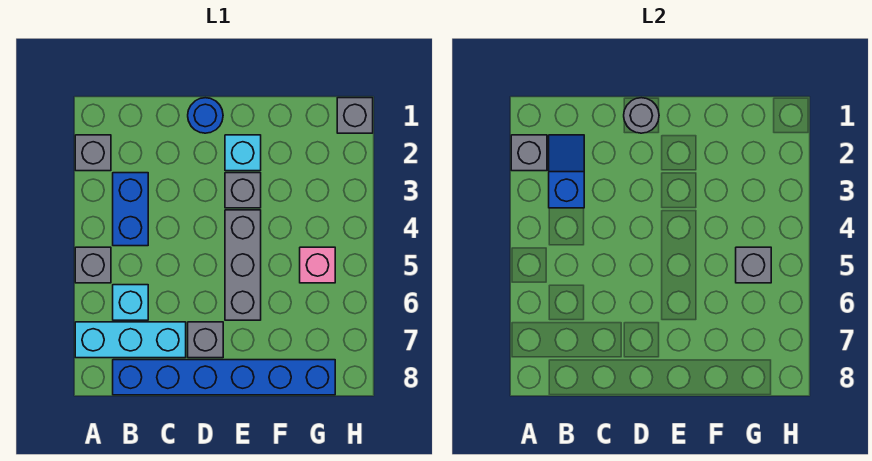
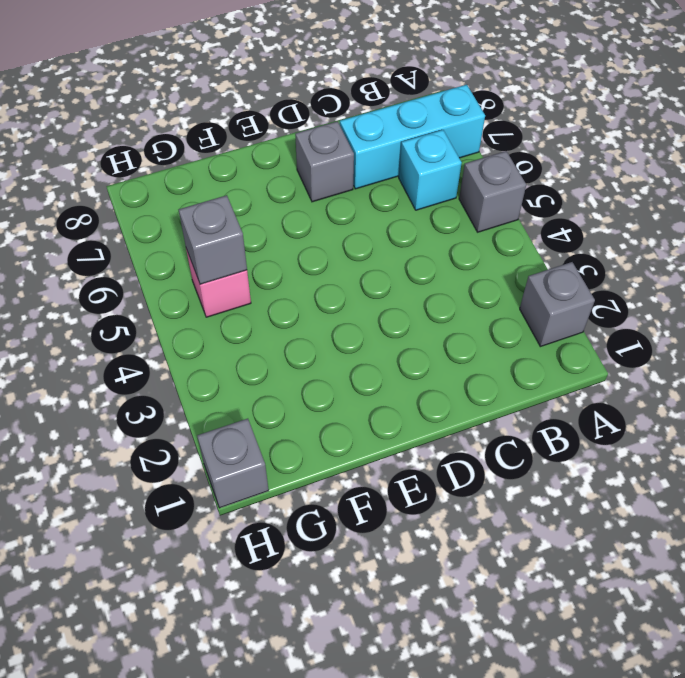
none -> blue 1x2 brick [113,173,148,246]
none -> blue 1x6 brick [113,360,335,395]
none -> blue 1x1 round brick [188,98,223,133]

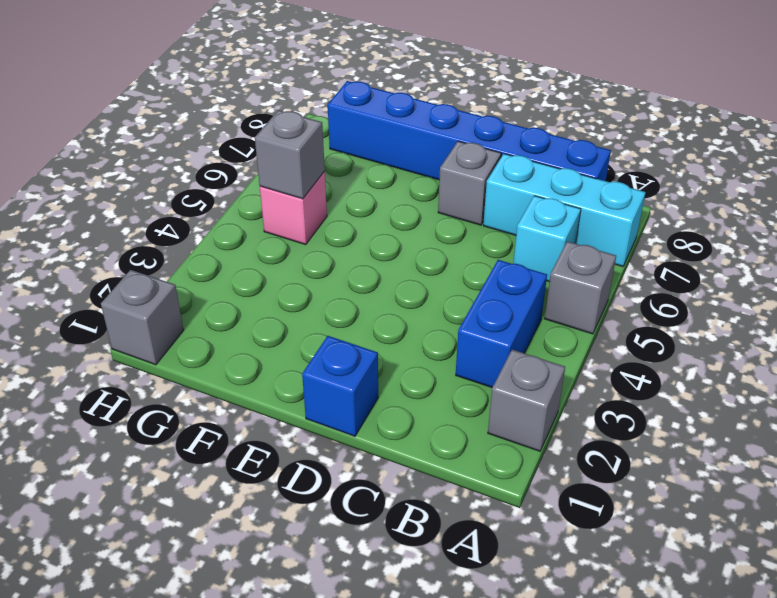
blue 1x1 brick [302,336,378,436] -> blue 1x1 round brick [188,98,223,133]
none -> cyan 1x1 brick [225,135,261,171]
none -> grey 1x1 brick [225,173,261,208]
none -> grey 1x3 brick [225,210,261,320]

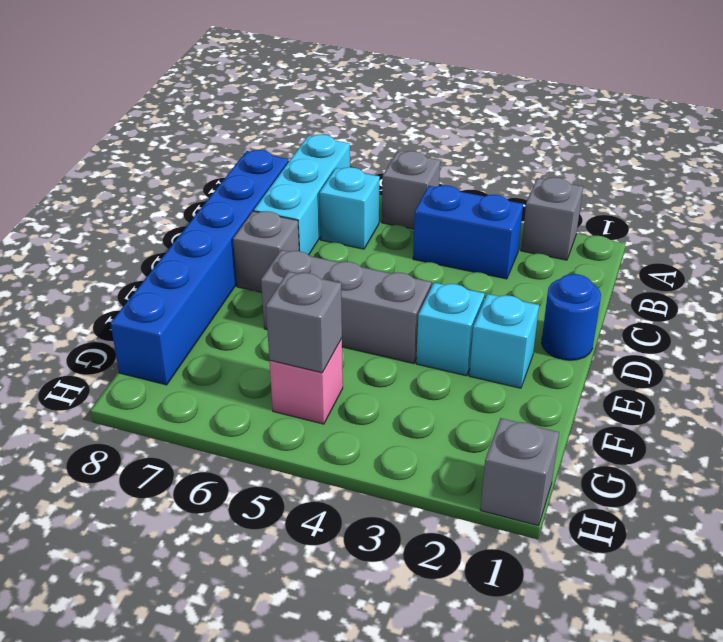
cyan 1x1 brick [416,283,485,376] -> grey 1x1 brick [225,173,261,208]
none -> grey 1x1 brick [511,135,547,171]
none -> blue 1x2 slope [549,135,584,208]
none -> grey 1x1 round brick [624,98,659,133]

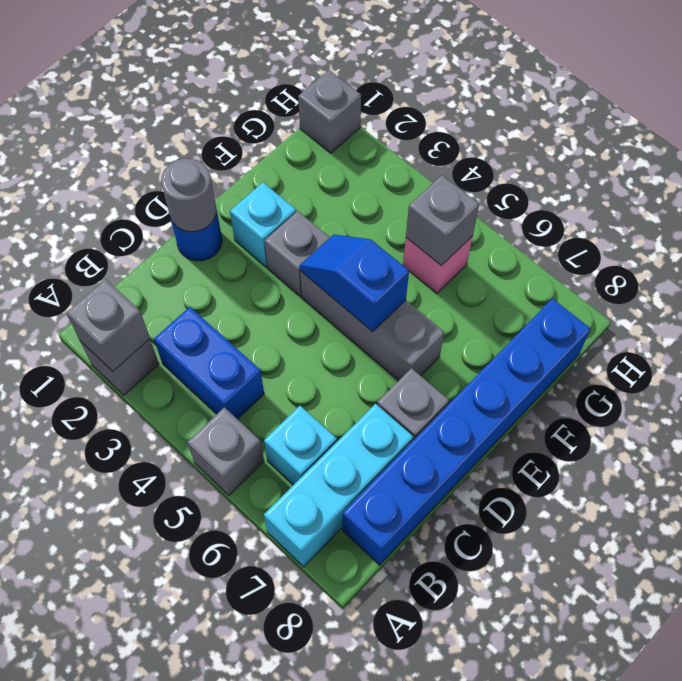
blue 1x2 slope [300,235,409,332] -> blue 1x2 slope moved to [549,135,584,208]

